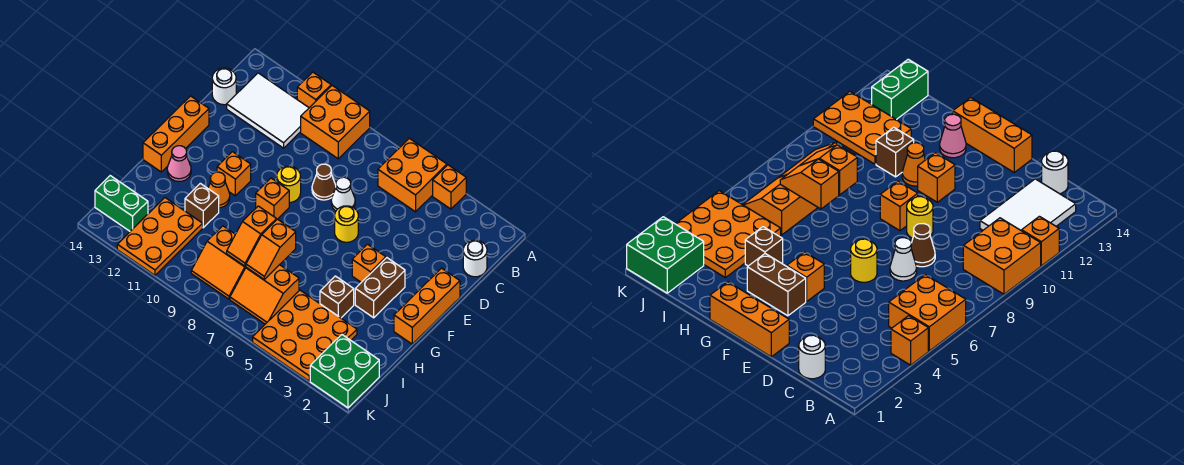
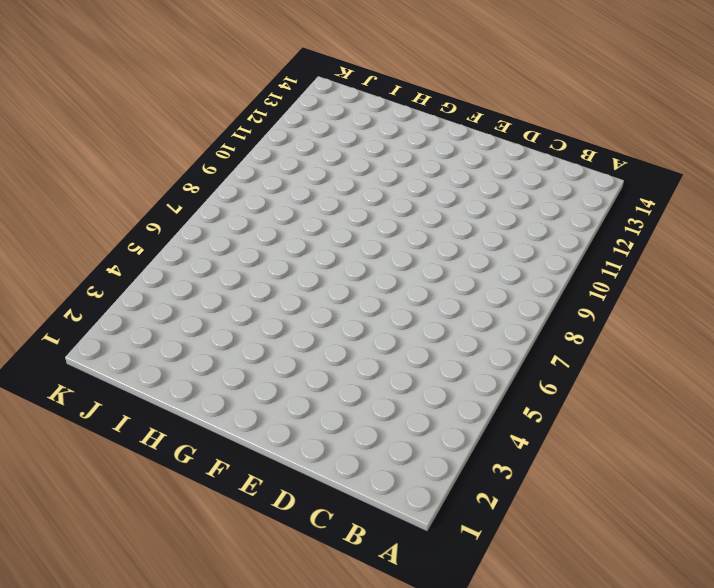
none -> orange 1x1 brick [433,165,466,209]
none -> orange 2x2 brick [378,138,447,212]
none -> orange 2x2 brick [301,86,370,159]

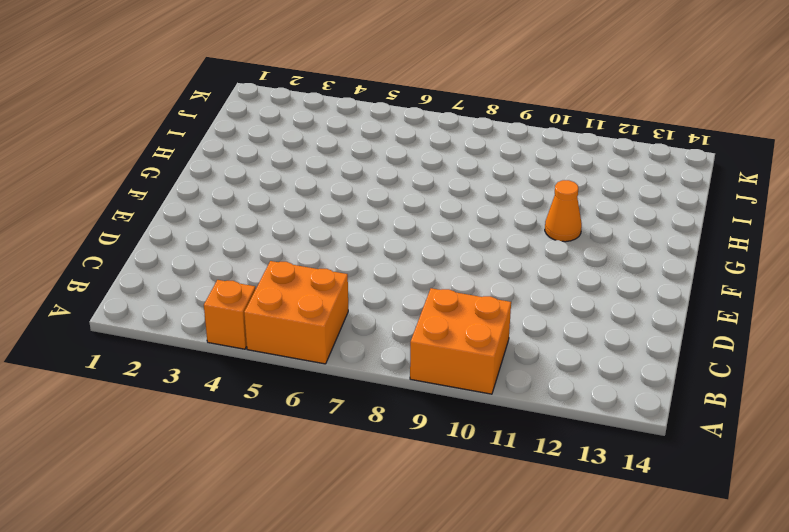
none -> orange 1x1 brick [297,72,331,108]
none -> white 2x3 tile [227,73,309,148]
none -> white 1x1 round brick [463,240,487,277]

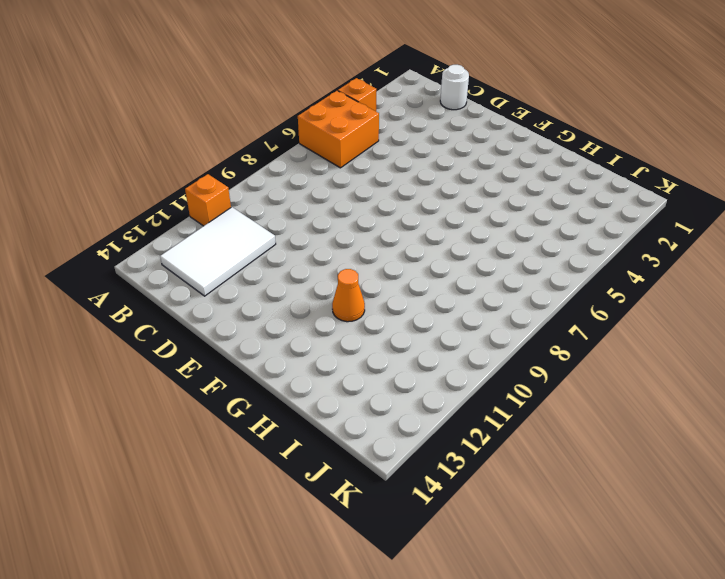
none -> orange 2x2 brick [301,86,370,159]
none -> white 1x1 round brick [212,68,236,105]
none -> white 1x1 cone [331,177,355,211]

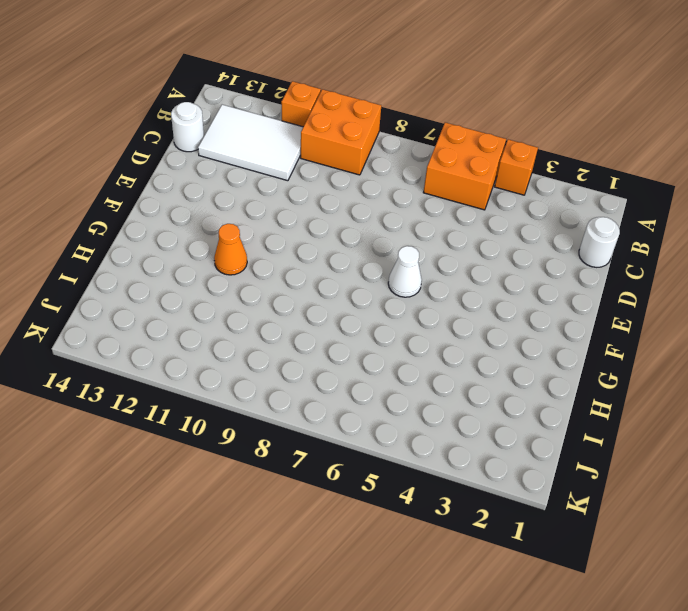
white 1x1 cone [388,246,422,297] -> white 1x1 cone moved to [331,177,355,211]
none -> brown 1x1 cone [312,164,336,200]
none -> orange 1x3 brick [394,268,460,344]
none -> yellow 1x1 round brick [335,206,358,242]

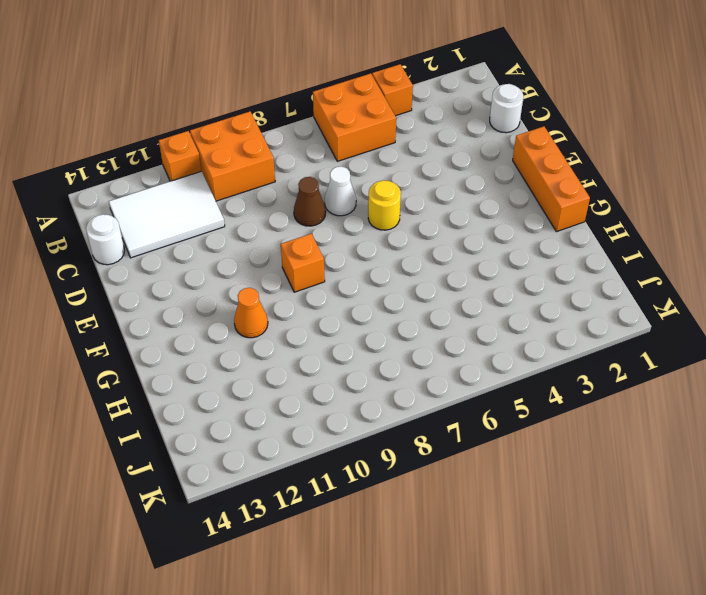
none -> yellow 1x1 round brick [276,166,301,203]
none -> orange 1x3 brick [143,96,209,172]
none -> brown 1x2 brick [355,258,405,318]

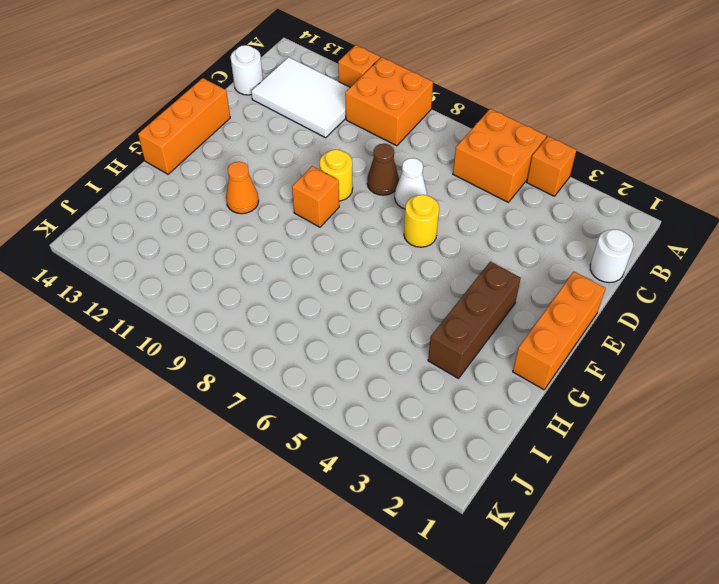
brown 1x3 brick [428,261,521,379] -> brown 1x2 brick [355,258,405,318]
none -> orange 1x1 brick [352,244,386,282]
none -> orange 1x1 brick [217,152,251,196]
none -> pink 1x1 cone [167,146,191,181]

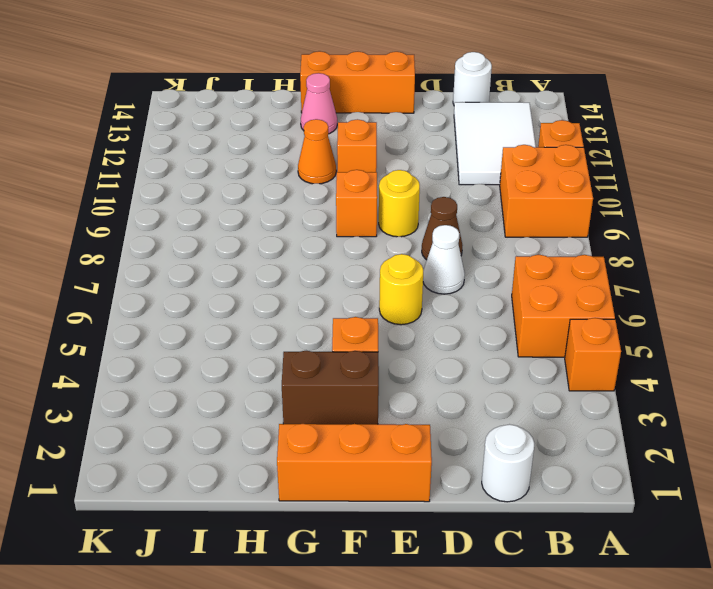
none -> brown 1x1 brick [320,276,354,318]
none -> brown 1x1 brick [185,183,219,228]
none -> orange 3x3 plate [253,290,357,381]

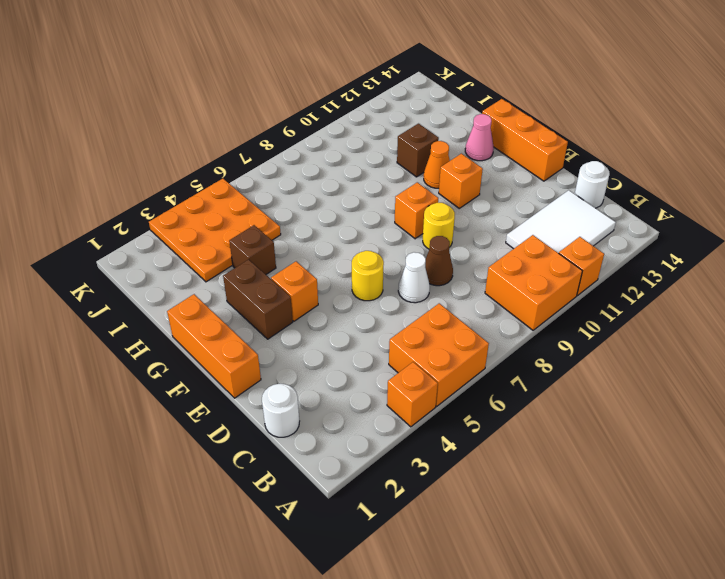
none -> orange 2x2 slope [230,265,299,324]
none -> orange 2x2 slope [191,226,246,299]
none -> orange 2x3 plate [117,198,203,275]

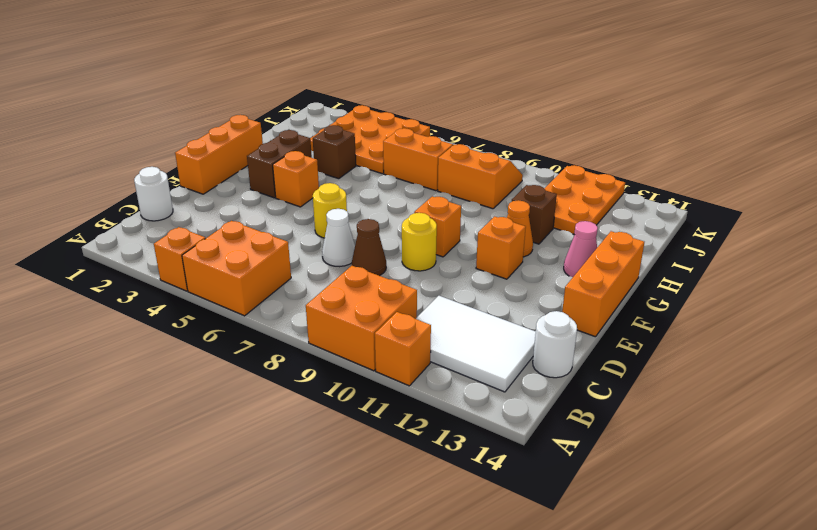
none -> green 2x2 brick [310,335,379,408]
none -> green 1x2 brick [95,176,148,231]
none -> orange 1x2 slope [246,219,296,279]

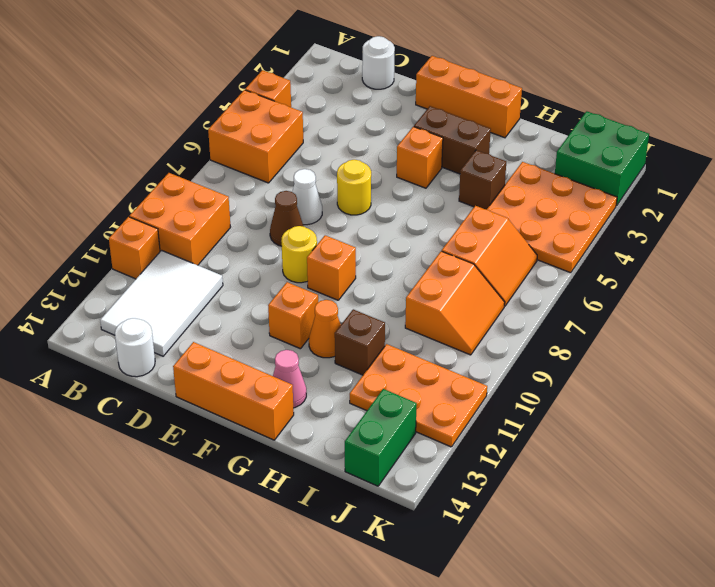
none -> orange 1x2 slope [246,219,296,279]
none -> orange 1x2 slope [227,206,277,266]

